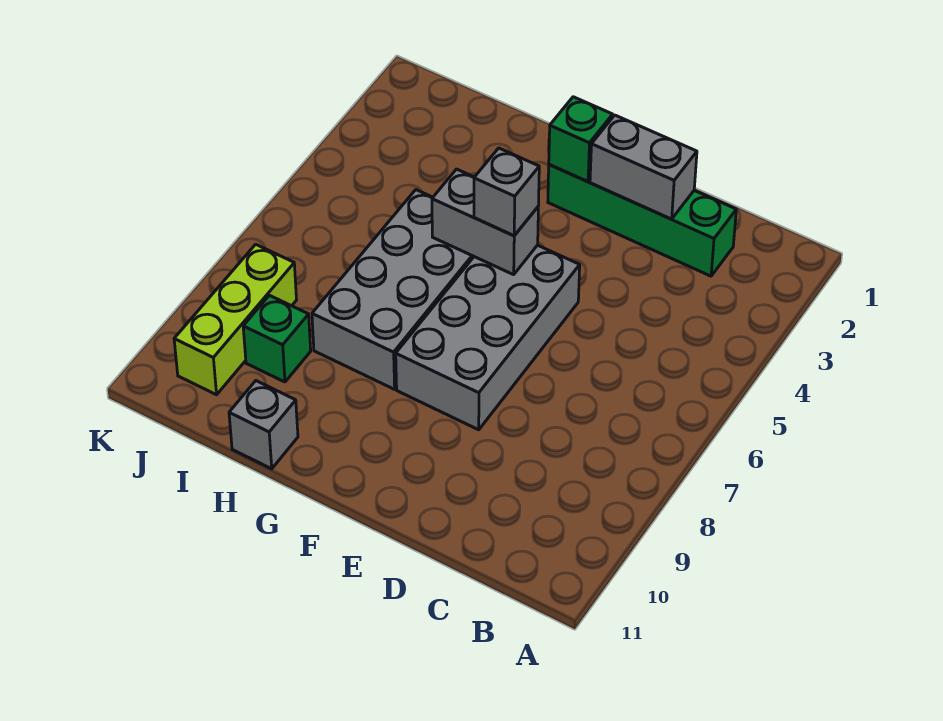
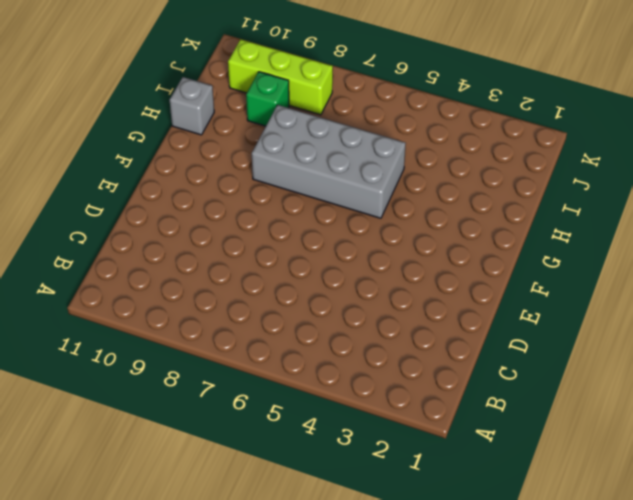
none -> green 1x4 brick [548,164,736,276]
none -> grey 2x4 brick [396,245,580,430]

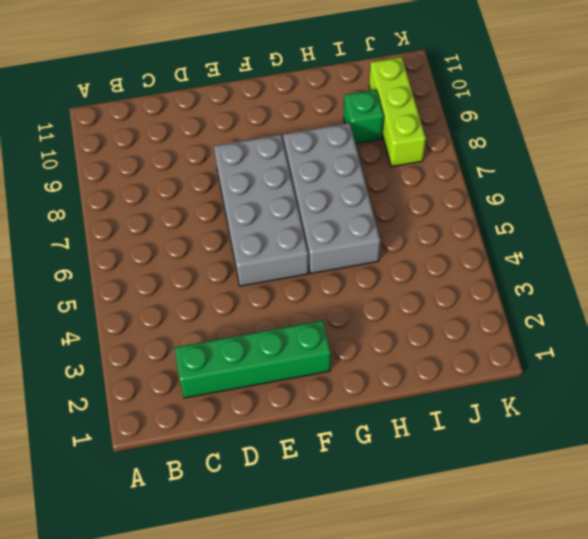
none -> grey 1x1 brick [229,381,298,469]
none -> grey 1x2 brick [590,115,697,219]

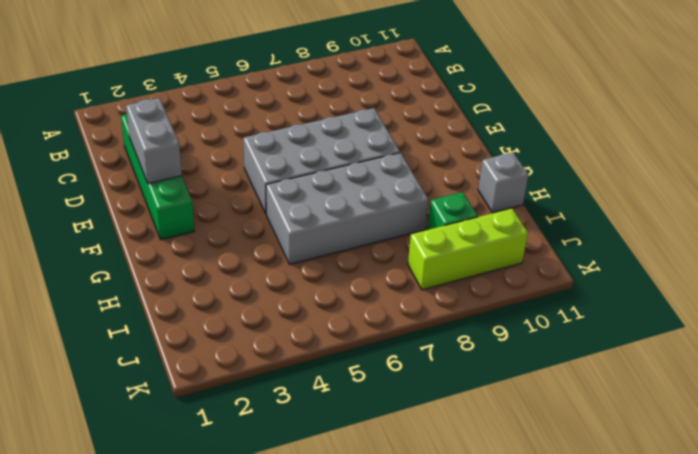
none -> green 1x1 brick [549,97,613,182]
none -> grey 1x2 brick [432,169,538,275]

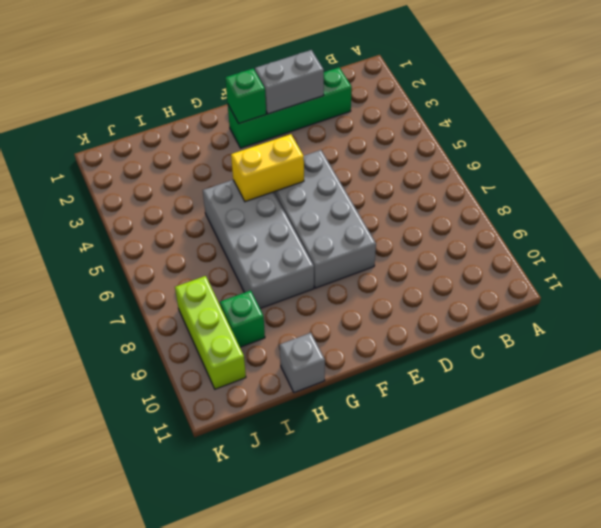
yellow 1x2 brick [231,134,304,202] -> grey 1x2 brick [432,169,538,275]
none -> grey 1x1 brick [474,148,539,236]

